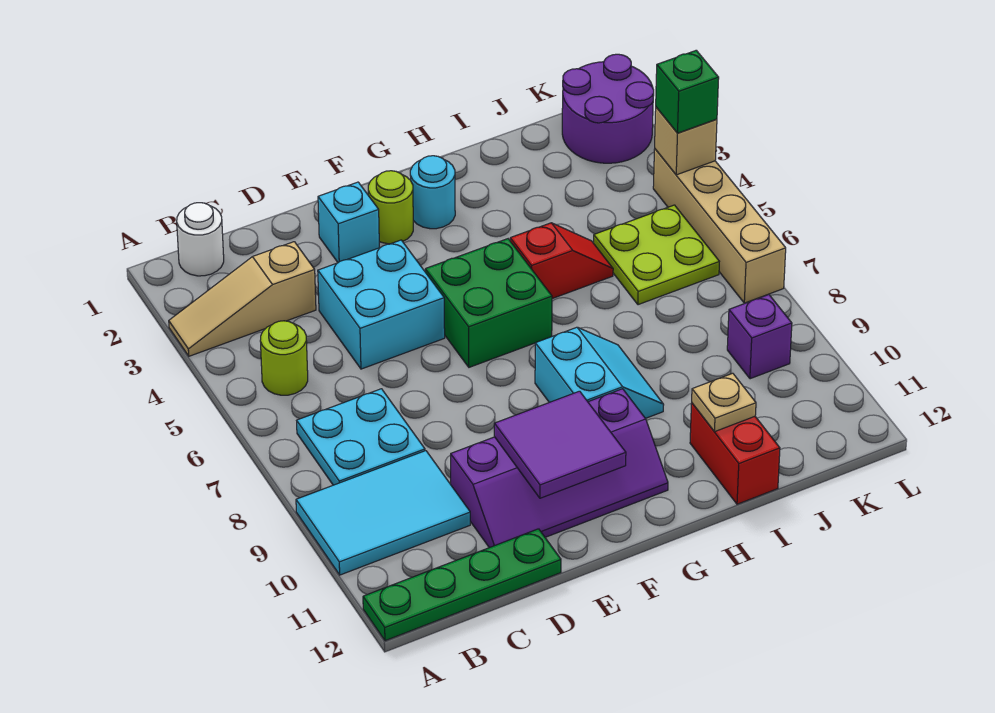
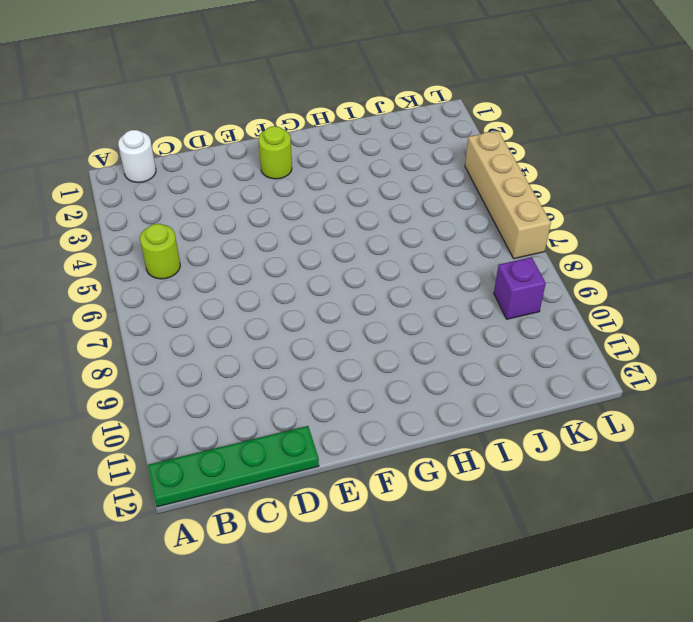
none -> tan 1x3 slope [169,242,316,356]
none -> cyan 2x3 tile [296,451,470,575]
none -> cyan 2x2 plate [297,389,425,485]

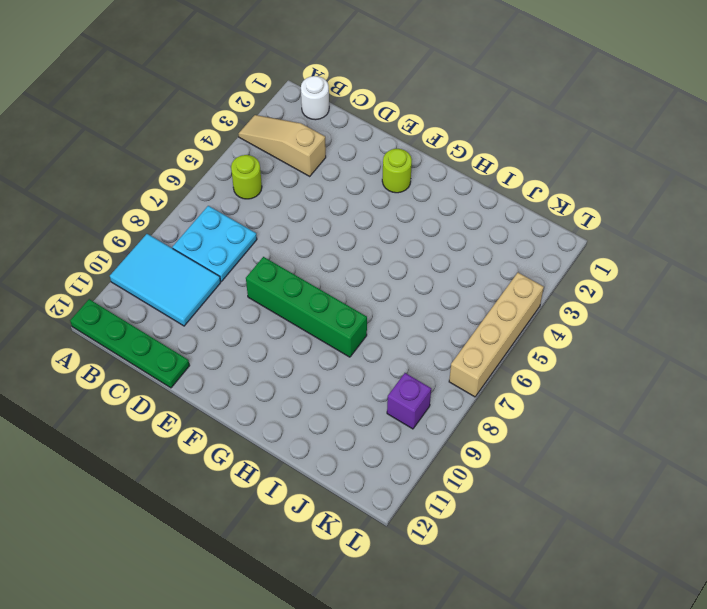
green 1x4 brick [246,257,367,357] -> cyan 2x2 slope [535,327,664,418]
none -> cyan 2x2 brick [318,240,445,369]
none -> purple 2x4 slope [451,389,668,548]
none -> cyan 1x1 brick [318,182,379,262]

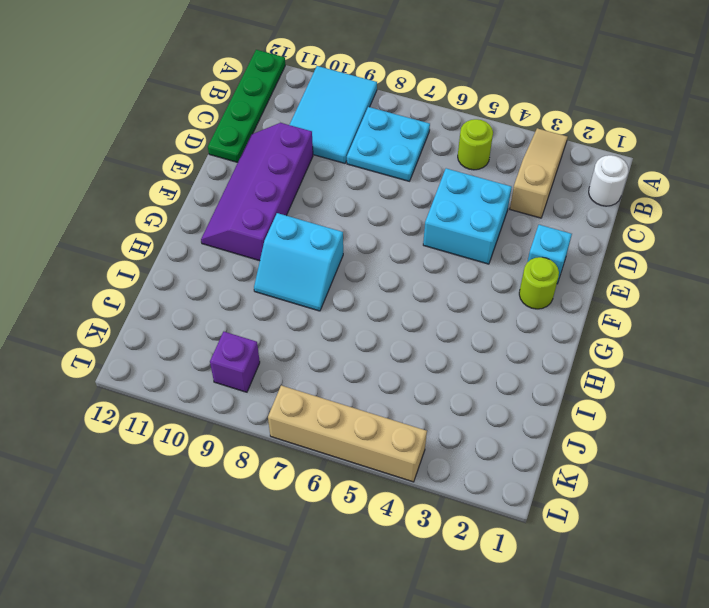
none -> green 2x2 brick [425,239,552,367]
none -> cyan 1x1 round brick [410,156,455,229]
none -> red 1x2 slope [510,223,613,299]

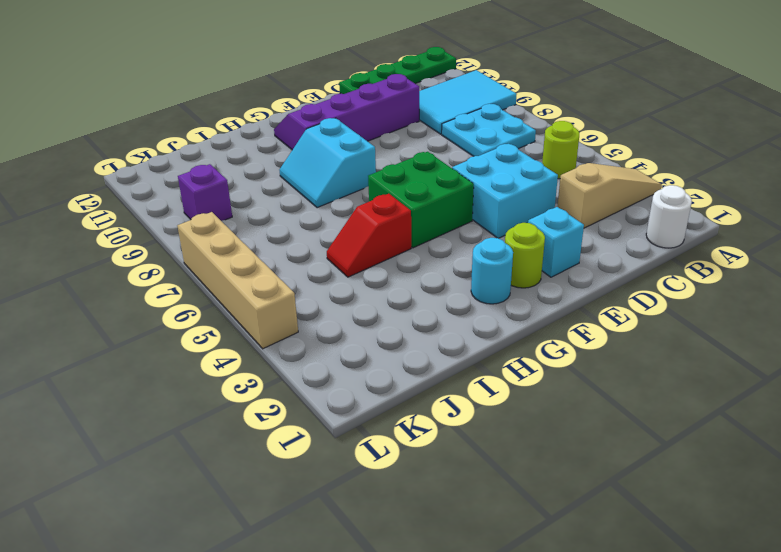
none -> red 1x2 brick [690,403,780,504]
none -> lime 2x2 plate [594,205,719,305]
none -> purple 2x2 round brick [562,54,654,163]

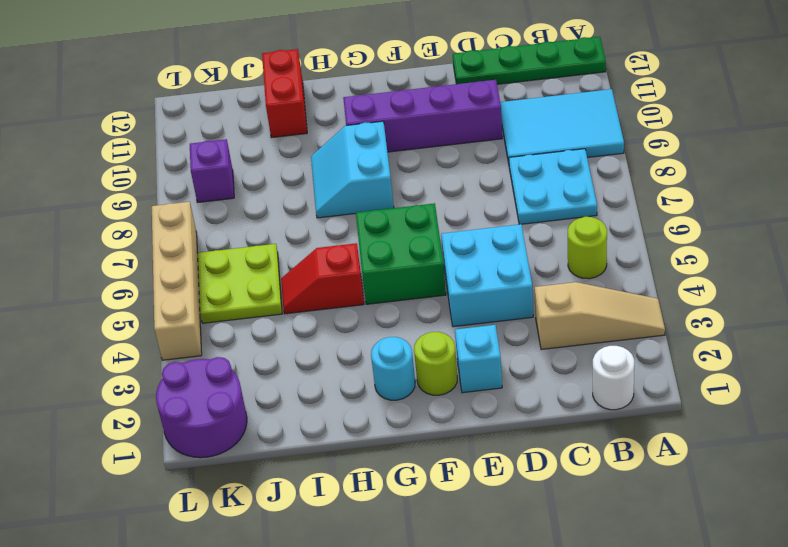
none -> purple 2x2 tile [494,391,626,498]
none -> tan 1x1 plate [692,373,756,431]
none -> tan 1x1 brick [655,107,717,175]

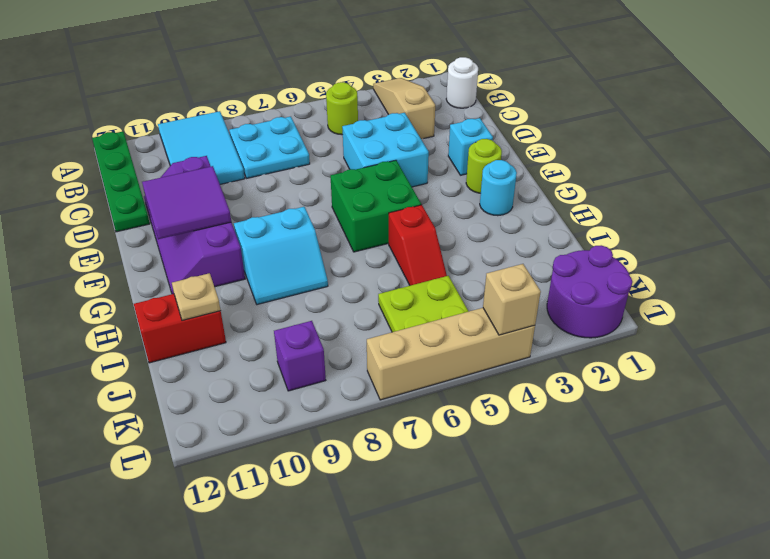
none -> green 1x1 brick [656,50,719,133]

